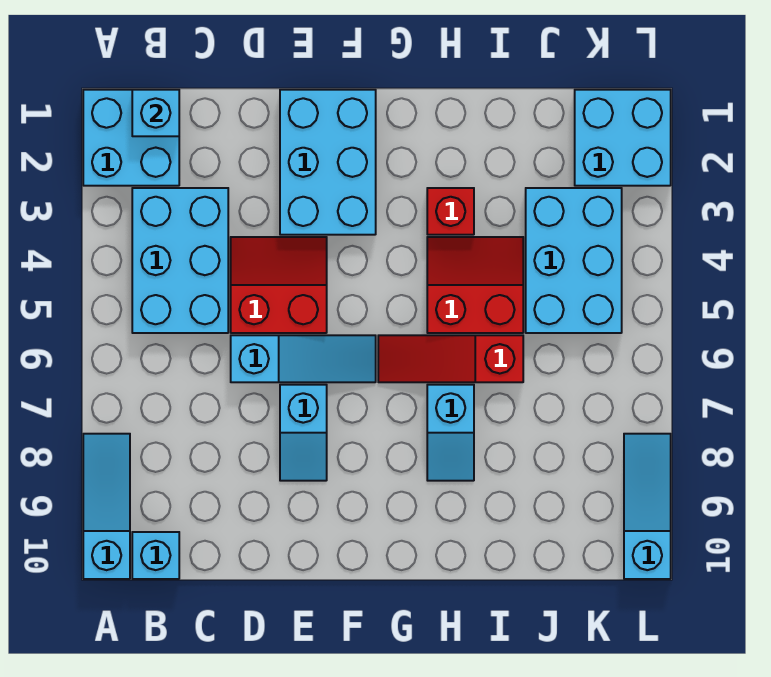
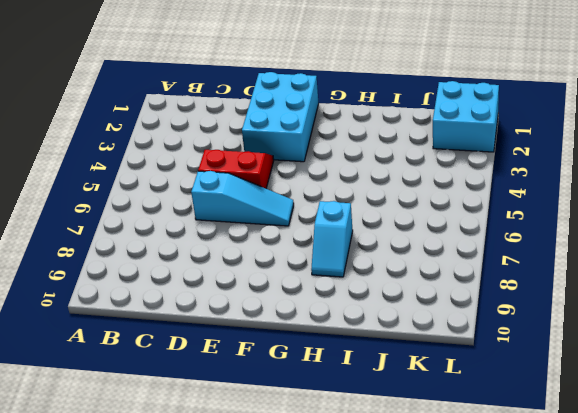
none -> cyan 2x2 brick [83,90,179,186]
none -> cyan 1x3 slope [83,434,130,579]
none -> cyan 2x3 brick [132,188,228,333]

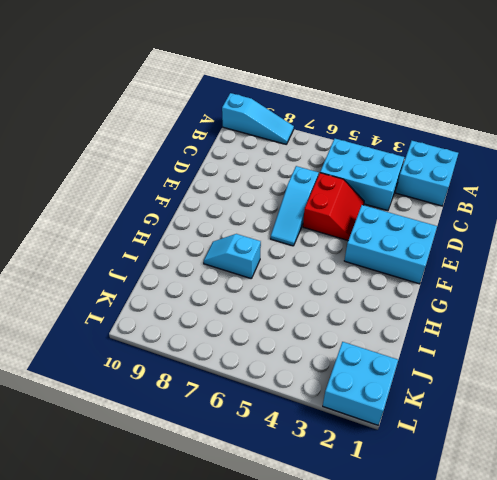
none -> cyan 1x1 brick [132,532,179,579]
none -> cyan 1x2 slope [280,385,327,481]
none -> red 1x3 slope [378,335,523,382]

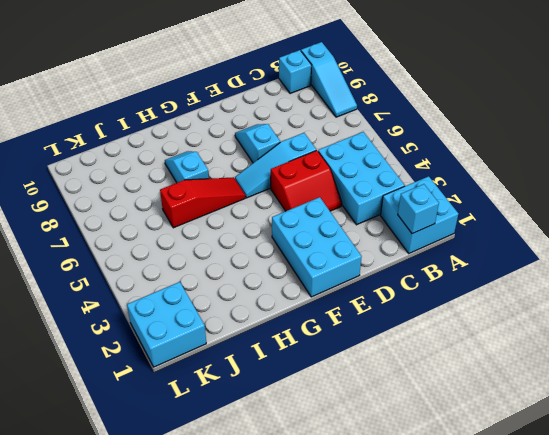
none -> red 1x1 brick [427,188,474,235]
none -> red 2x2 slope [427,237,523,333]
none -> cyan 2x3 brick [526,188,622,333]

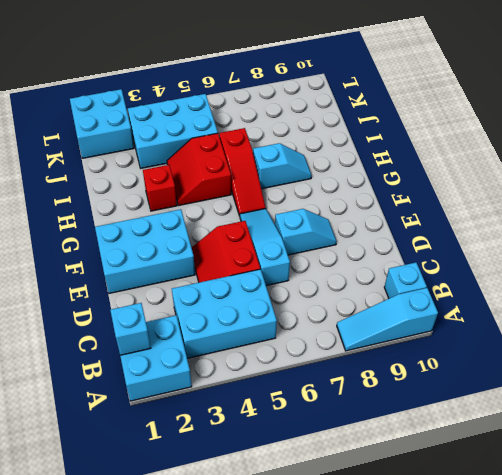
none -> cyan 1x3 slope [624,434,671,579]

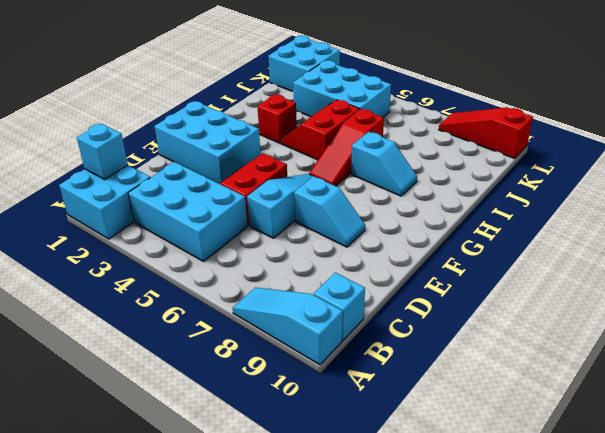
red 1x3 slope [439,107,533,159] -> cyan 1x3 slope [624,434,671,579]

